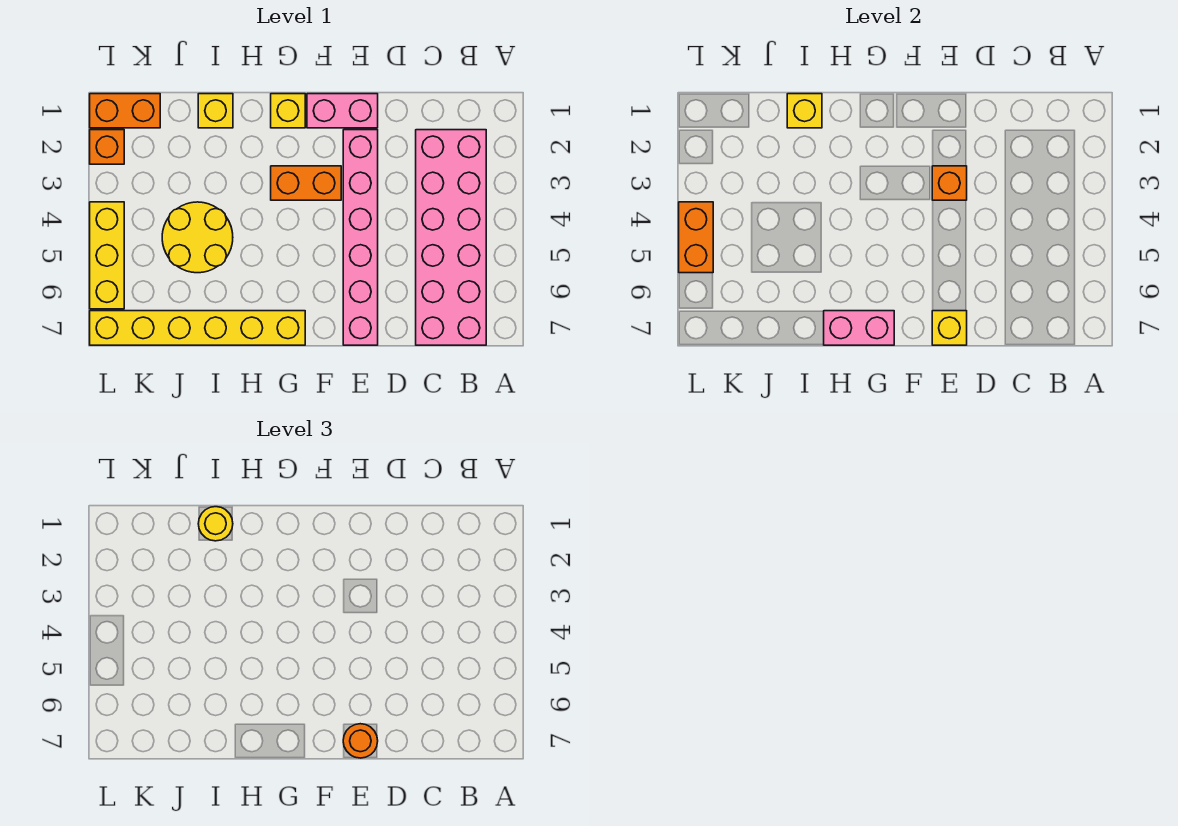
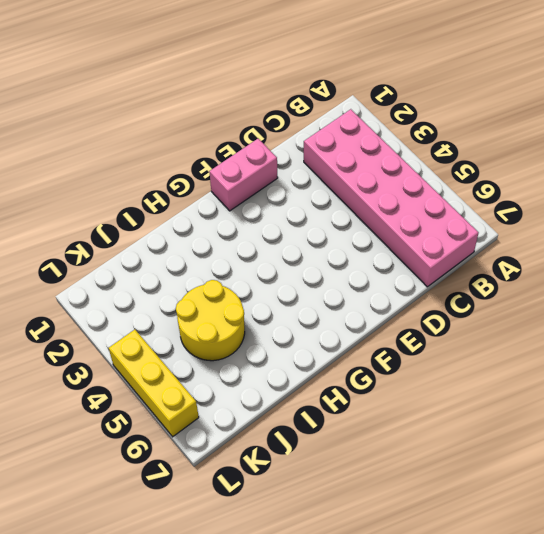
none -> pink 1x6 brick [343,130,378,345]
none -> orange 1x2 brick [271,166,341,200]
none -> yellow 1x1 brick [271,94,305,128]

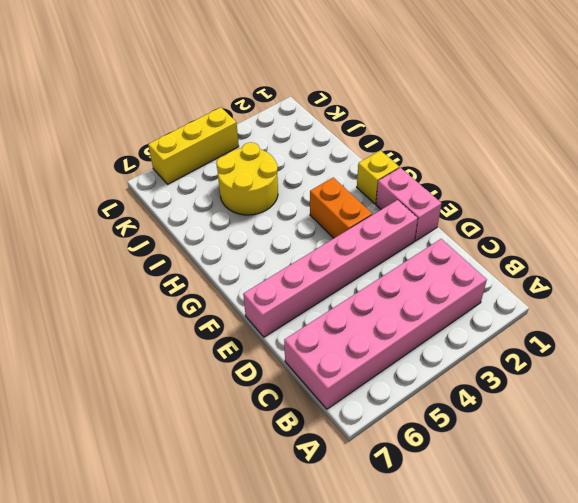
none -> yellow 1x6 brick [90,311,305,345]
none -> yellow 1x1 brick [198,94,233,128]
none -> orange 1x2 brick [90,94,160,128]

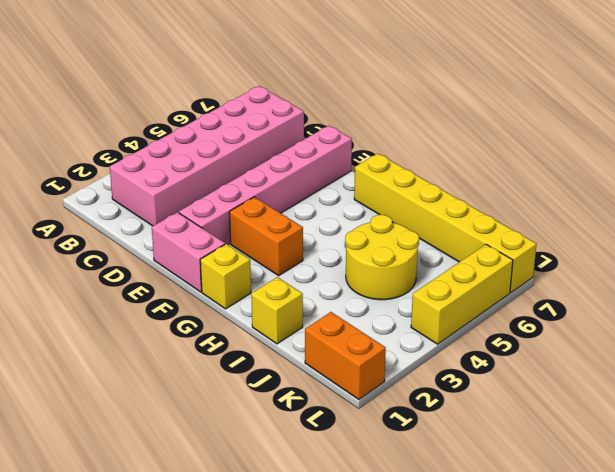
none -> orange 1x1 brick [90,130,124,164]
none -> orange 1x1 brick [932,166,967,200]
none -> yellow 1x1 brick [932,311,967,345]

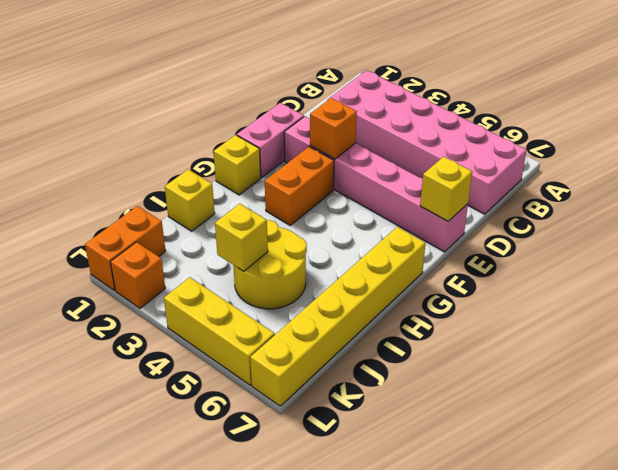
yellow 1x1 brick [215,204,268,271] -> yellow 1x1 brick moved to [787,94,822,128]
none -> pink 1x2 brick [824,311,894,345]
none -> orange 1x2 brick [679,202,713,273]
none -> orange 1x1 round brick [343,724,378,758]

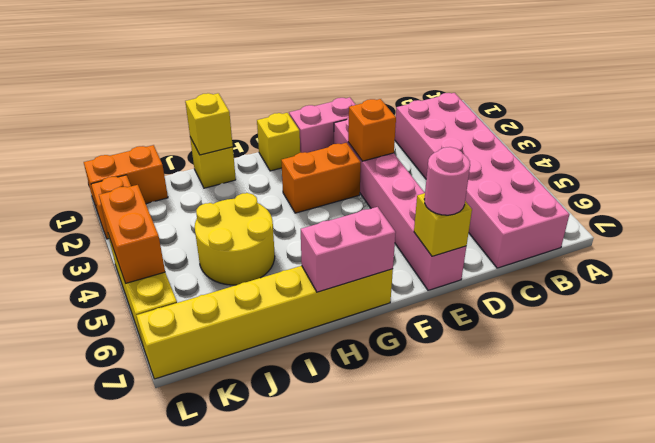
pink 1x1 round brick [424,147,470,215] -> orange 1x1 round brick [343,724,378,758]
none -> yellow 1x1 round brick [198,507,233,541]

